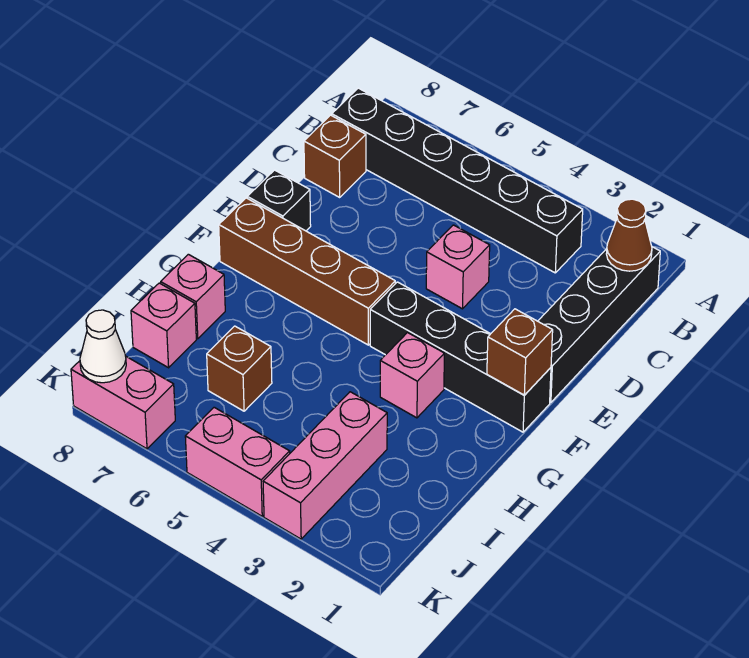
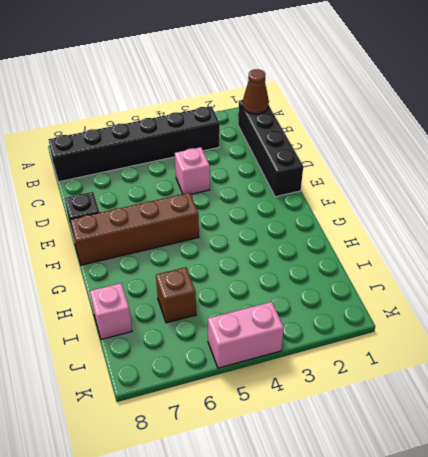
none -> brown 1x1 brick [304,115,366,197]
none -> black 1x4 brick [370,282,551,432]
none -> pink 1x1 brick [380,333,444,418]

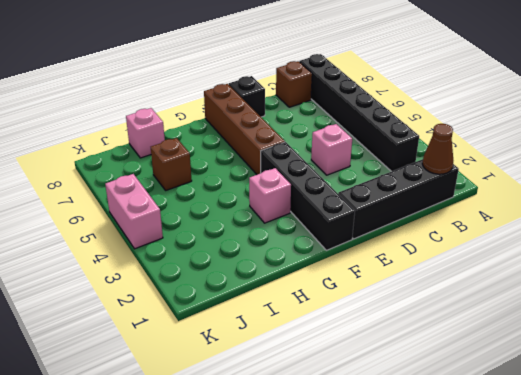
none -> pink 1x1 brick [161,254,225,339]
none -> pink 1x3 brick [263,392,387,539]
none -> pink 1x2 brick [71,357,175,449]

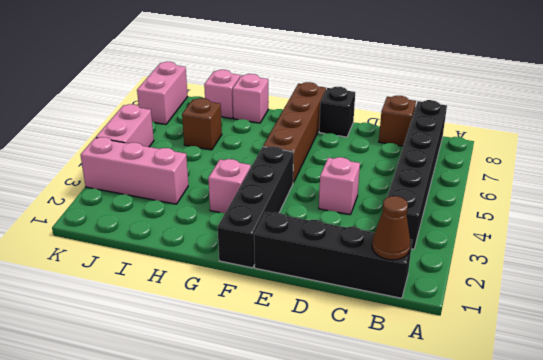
none -> brown 1x1 brick [487,309,553,395]
none -> white 1x1 cone [80,310,126,383]

